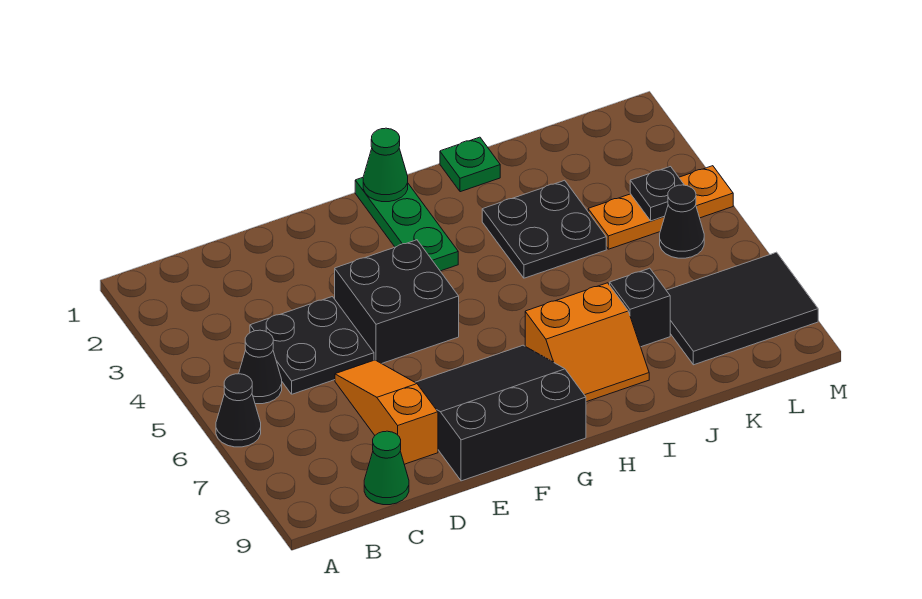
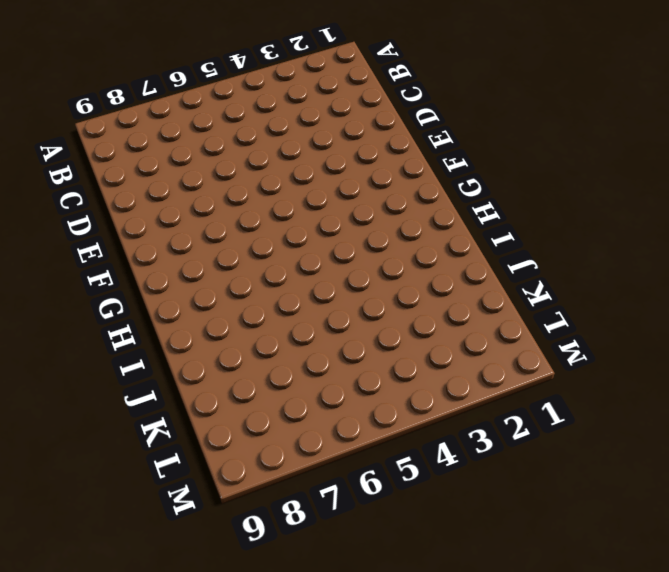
none -> black 1x1 cone [216,374,261,447]
none -> black 1x1 cone [239,330,282,404]
none -> black 2x2 plate [250,297,374,394]

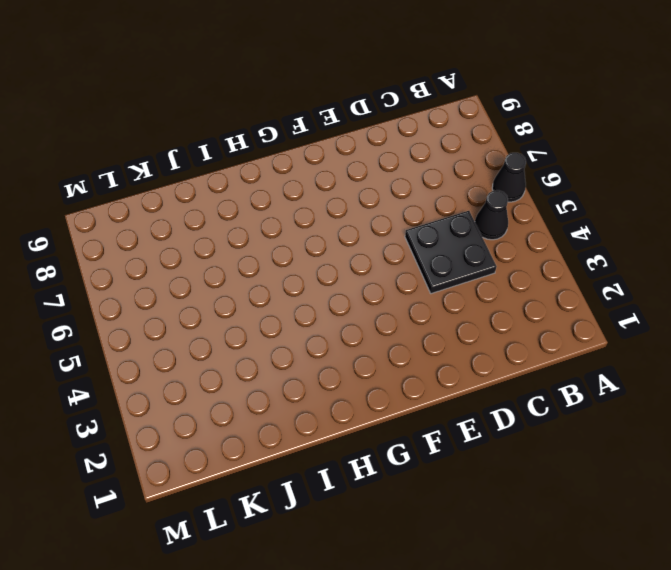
none -> green 1x1 cone [364,431,409,505]
none -> orange 1x3 slope [335,360,438,464]
none -> black 2x2 brick [335,240,459,364]

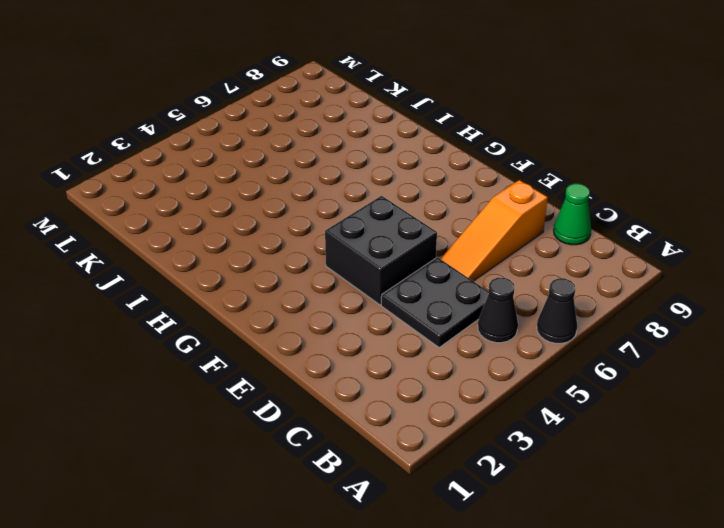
none -> black 3x3 slope [415,345,586,481]
none -> green 1x3 plate [355,178,458,271]
none -> orange 2x2 slope [525,283,649,402]

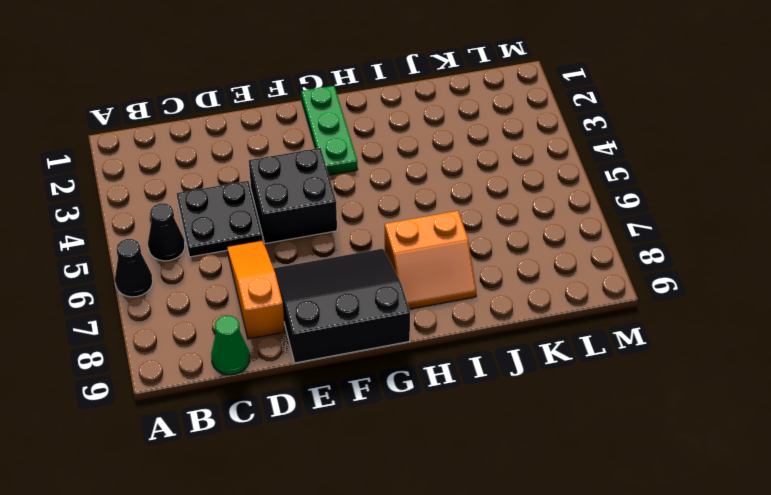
none -> green 1x1 plate [440,137,500,192]
none -> black 2x2 plate [482,180,606,278]
none -> black 1x1 brick [610,268,670,347]

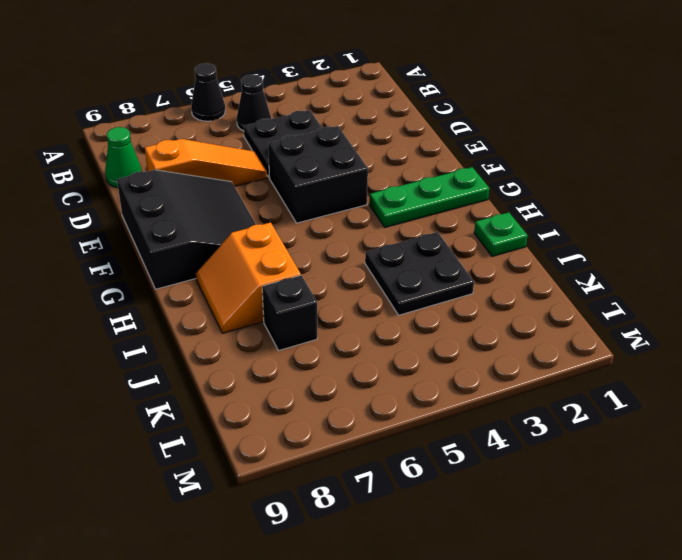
none -> orange 1x3 plate [588,166,733,249]
none -> black 2x3 tile [666,252,818,365]
none -> black 1x1 cone [660,185,704,258]

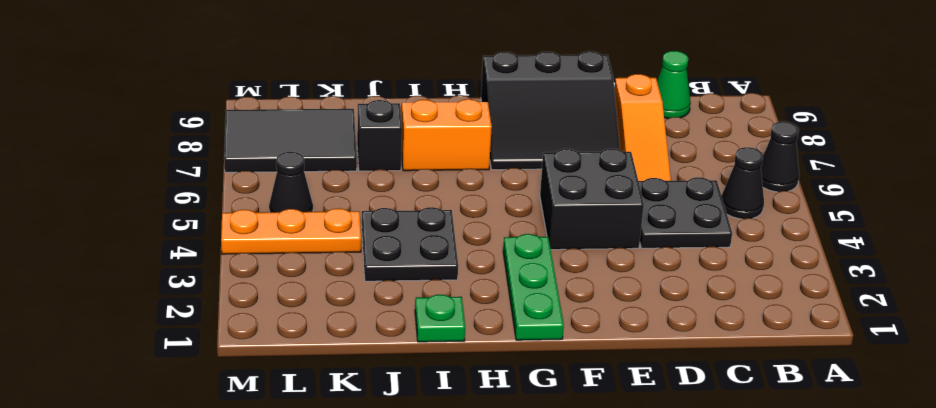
none -> green 1x1 cone [363,128,408,202]
none -> black 1x1 plate [630,167,684,221]

